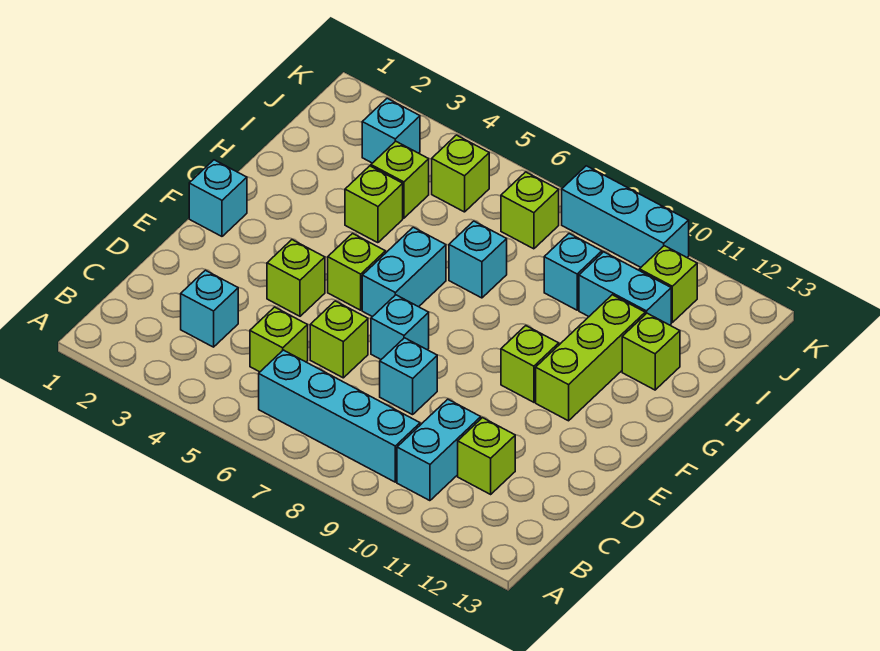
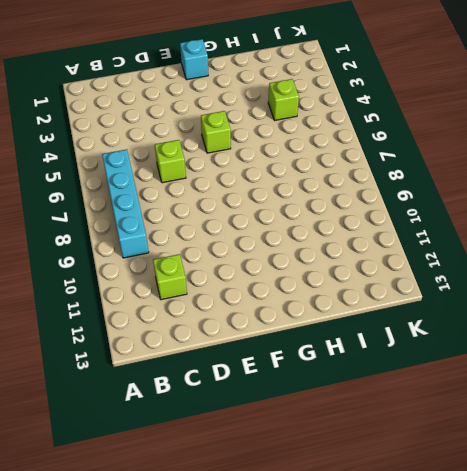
none -> cyan 1x2 brick [397,399,481,501]
none -> cyan 1x1 brick [181,270,238,347]
none -> lime 1x1 brick [250,307,308,372]

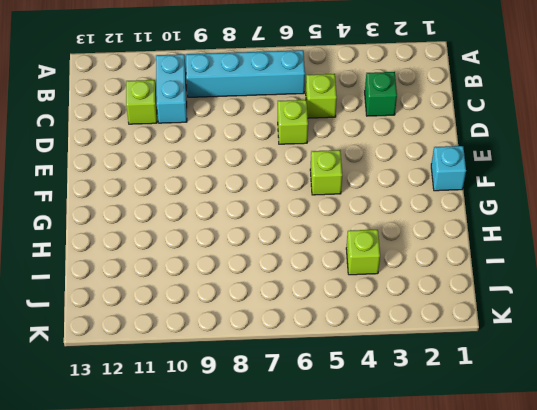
green 1x1 brick [365,72,397,116] -> cyan 1x1 brick [181,270,238,347]
none -> cyan 1x1 brick [380,338,437,415]
none -> lime 1x1 brick [267,240,325,316]
none -> cyan 1x1 brick [371,295,429,359]

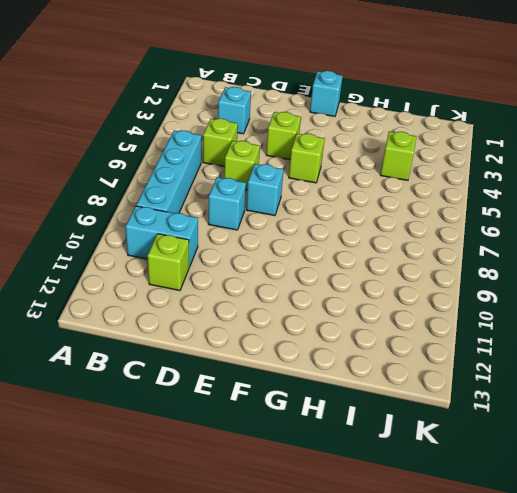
none -> cyan 1x2 brick [362,227,446,317]
none -> lime 1x1 brick [501,326,559,402]
none -> lime 1x3 brick [536,295,645,421]

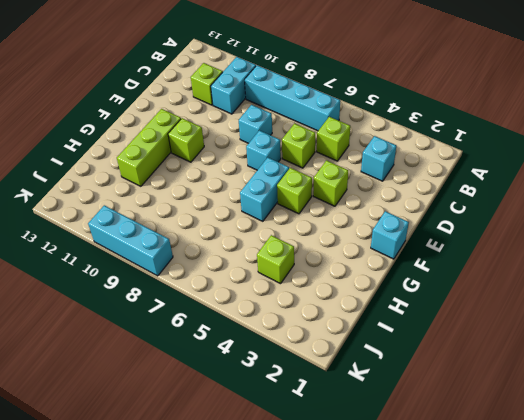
none -> lime 1x1 brick [345,166,403,243]
none -> cyan 1x1 brick [449,221,507,298]
none -> lime 1x1 brick [622,313,680,390]

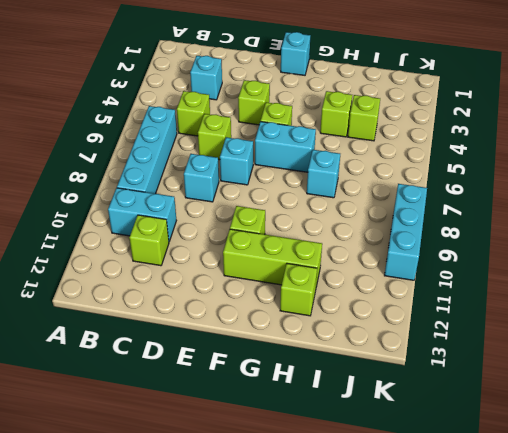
none -> cyan 1x1 brick [544,234,602,310]
none -> cyan 1x2 brick [579,252,671,325]
none -> cyan 1x1 brick [362,98,420,163]

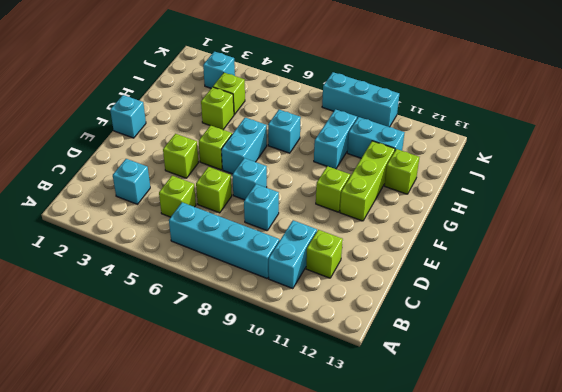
cyan 1x2 brick [314,109,357,169] -> cyan 1x1 brick [544,234,602,310]
none -> lime 1x1 brick [432,135,489,212]
none -> lime 1x1 brick [501,172,559,249]
none -> lime 1x1 brick [639,246,697,322]

